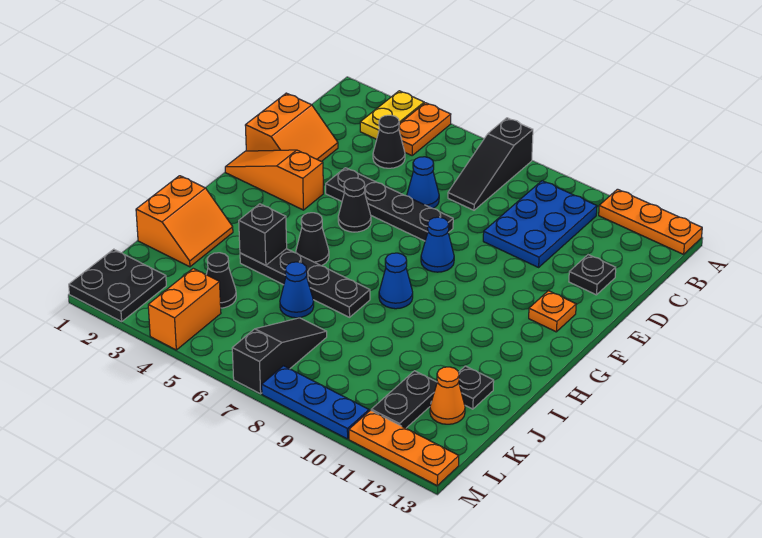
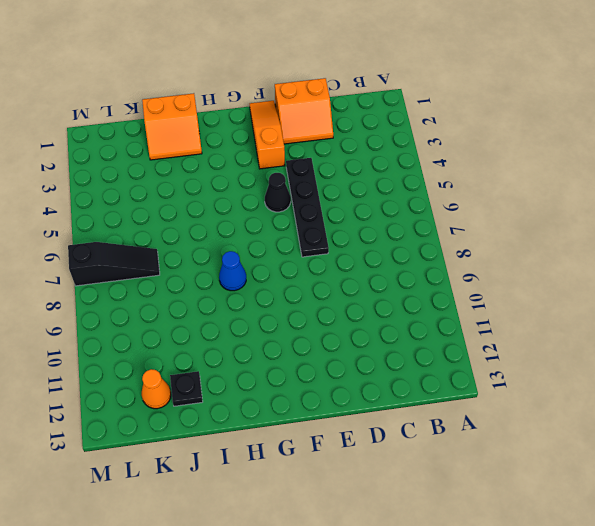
none -> yellow 1x2 plate [360,91,424,139]
none -> orange 1x2 plate [399,103,451,155]
none -> black 1x3 slope [448,118,533,210]

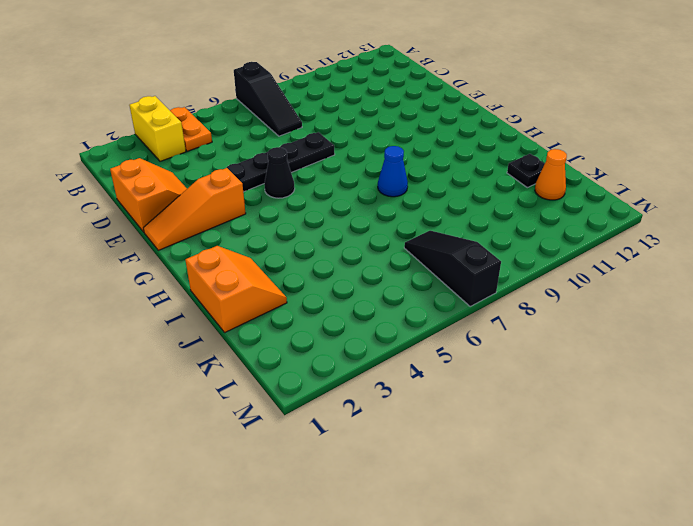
yellow 1x2 brick [129,96,186,161] -> yellow 1x2 plate [360,91,424,139]
none -> orange 1x3 plate [599,189,702,254]
none -> blue 2x3 plate [483,181,597,267]
none -> black 1x1 cone [373,115,405,168]

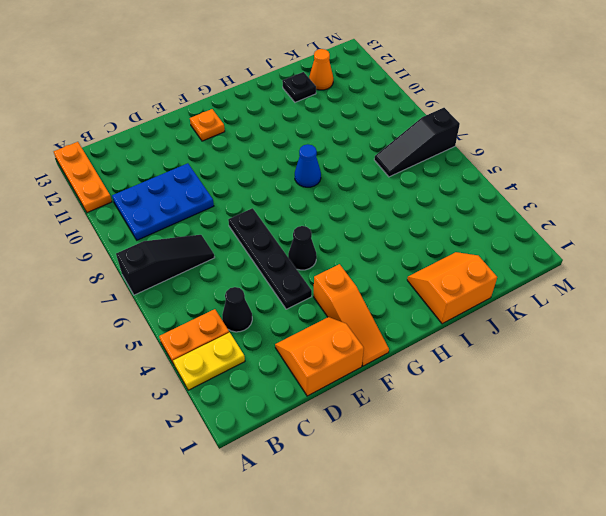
none -> blue 1x1 cone [407,157,439,208]
none -> black 1x1 plate [569,255,616,295]
none -> blue 1x1 cone [421,217,454,272]

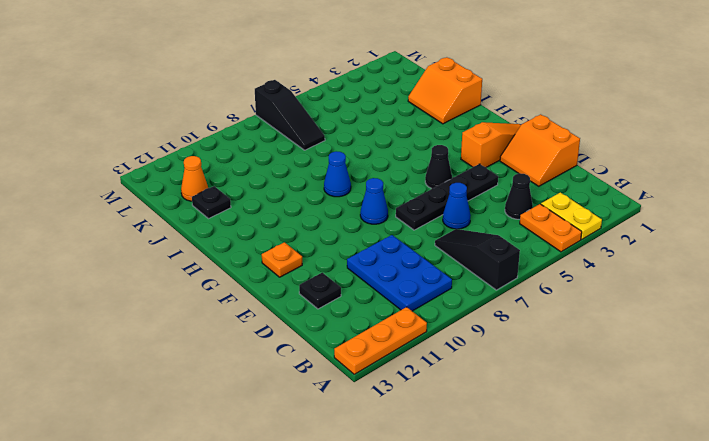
none -> black 1x1 cone [296,213,329,266]
none -> black 1x4 plate [240,249,370,317]
none -> blue 1x1 cone [280,262,314,318]

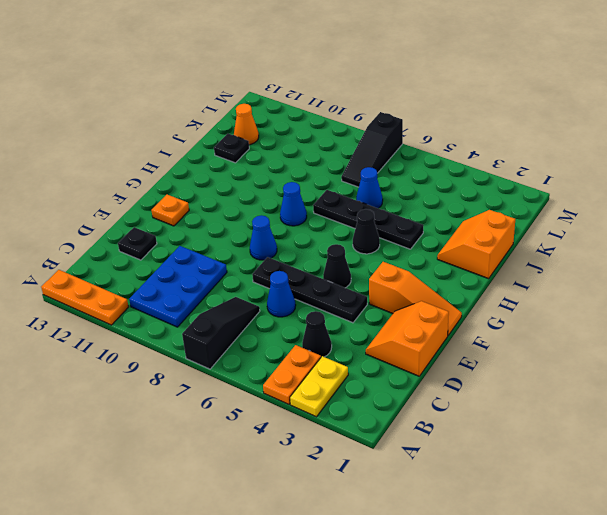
none -> black 1x1 cone [206,253,236,308]
none -> black 1x2 plate [371,371,437,428]
none -> black 2x2 plate [69,249,166,322]

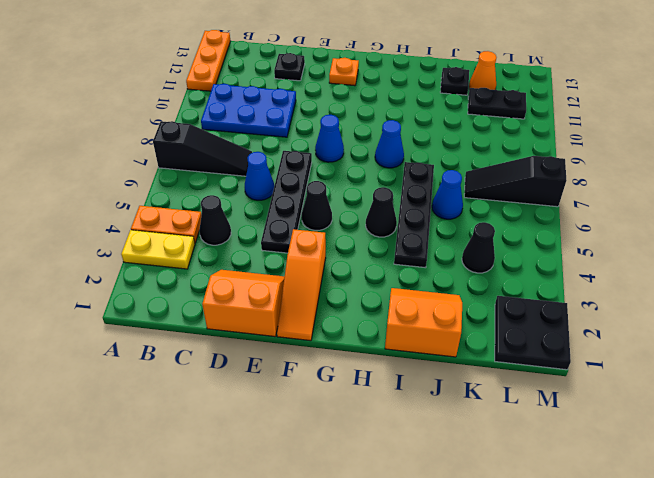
none -> orange 1x2 brick [148,268,221,350]
none -> blue 1x3 plate [262,366,369,439]
none -> orange 1x3 plate [349,410,459,485]

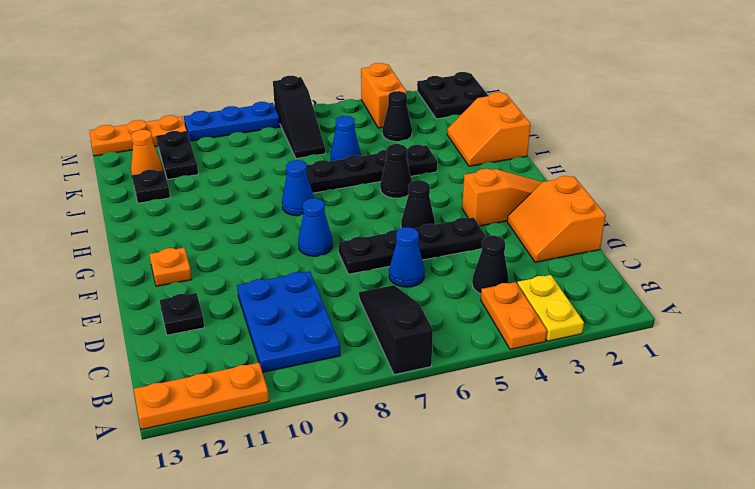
none -> black 1x1 brick [239,204,287,265]

